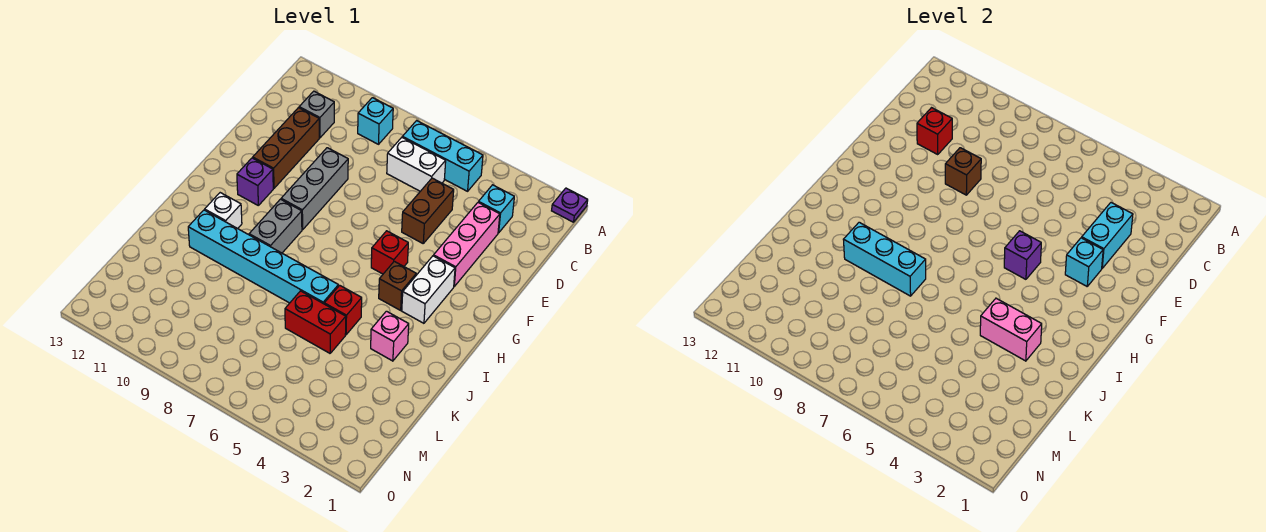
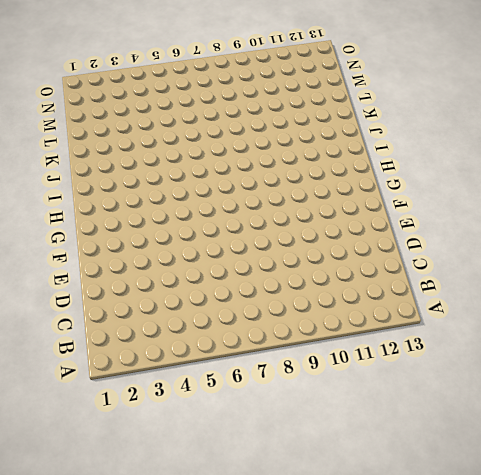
none -> purple 1x1 plate [552,188,588,222]
none -> cyan 1x3 brick [402,121,483,191]
none -> cyan 1x1 brick [358,98,393,144]

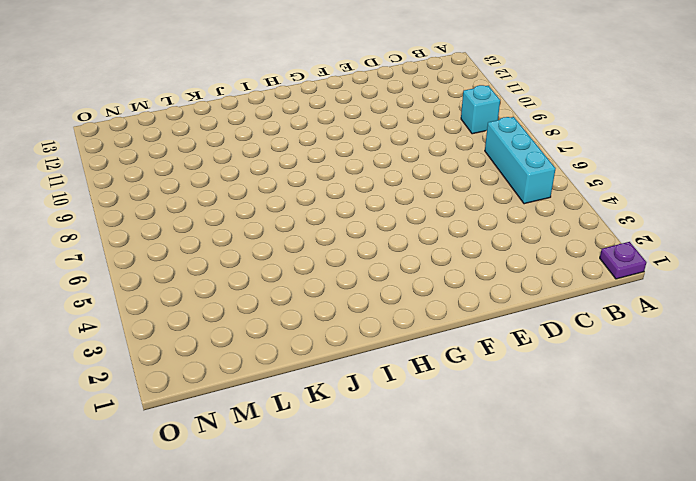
none -> cyan 1x1 brick [478,185,514,233]
none -> white 1x2 brick [387,138,446,191]
none -> grey 1x1 brick [299,91,334,138]

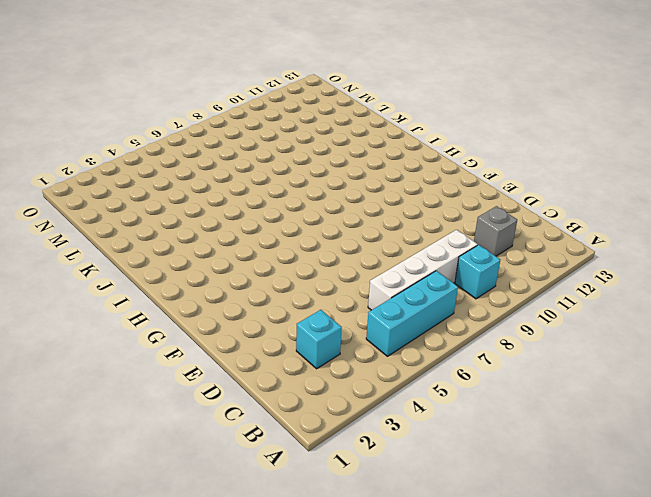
white 1x4 brick [368,230,478,310] -> white 1x2 brick [387,138,446,191]
none -> purple 1x1 plate [552,188,588,222]
none -> pink 1x3 brick [434,203,500,286]
none -> brown 1x2 brick [402,178,454,243]

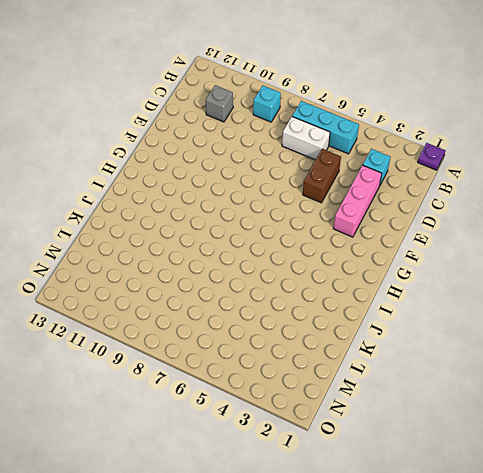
none -> brown 1x3 brick [253,108,319,188]
none -> grey 1x3 brick [281,148,348,230]
none -> white 1x2 brick [402,256,455,323]

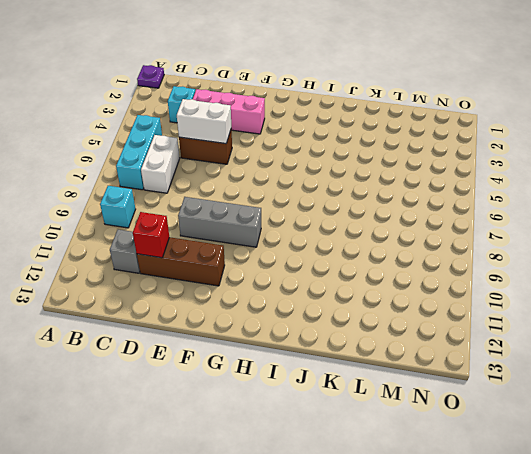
white 1x2 brick [177,99,231,144] -> white 1x2 brick moved to [402,256,455,323]
none -> red 1x1 brick [371,231,408,274]
none -> purple 1x1 brick [237,158,273,205]
none -> brown 1x1 brick [379,261,416,310]

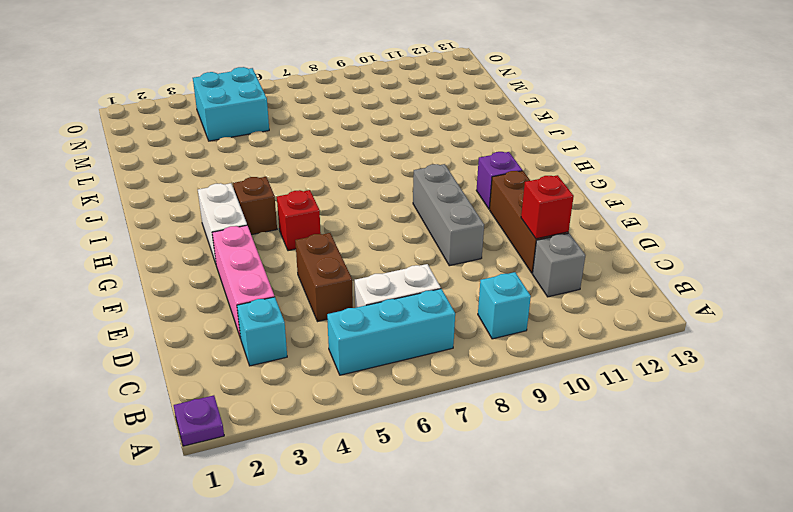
cyan 2x2 brick [193,67,269,141] -> none
none -> grey 1x2 brick [249,199,302,253]
none -> white 1x1 brick [205,193,242,229]
none -> pink 1x1 brick [371,311,409,361]

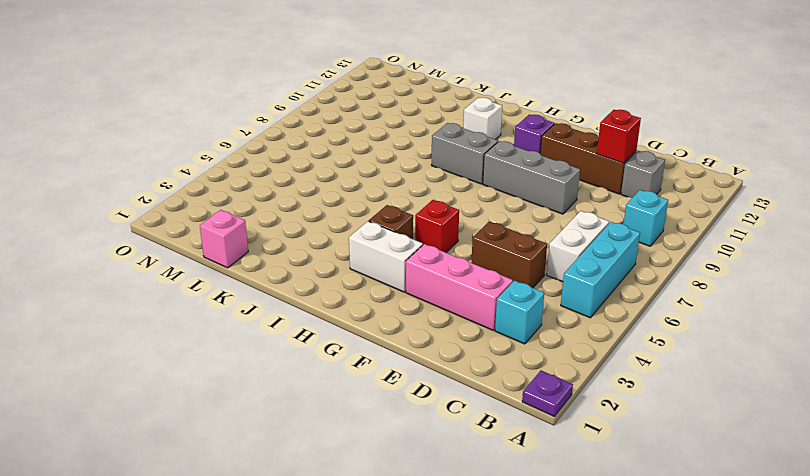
pink 1x1 brick [200,210,248,268] -> pink 1x1 brick moved to [371,311,409,361]
none -> red 1x1 brick [324,285,362,335]
none -> cyan 1x6 brick [188,210,338,304]
none -> red 1x2 brick [285,291,346,353]

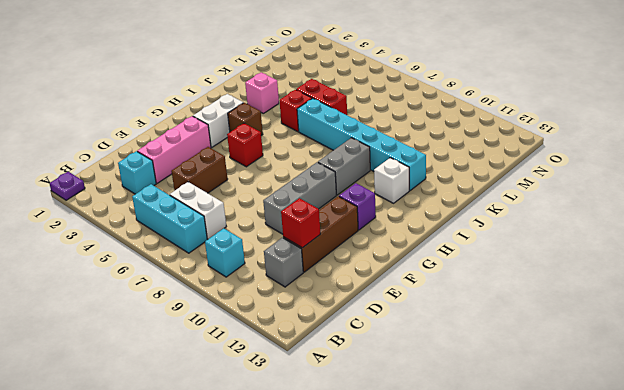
none -> cyan 1x2 brick [1082,203,1133,268]
none -> brown 1x1 brick [945,148,981,195]
none -> cyan 1x1 brick [1065,238,1103,286]

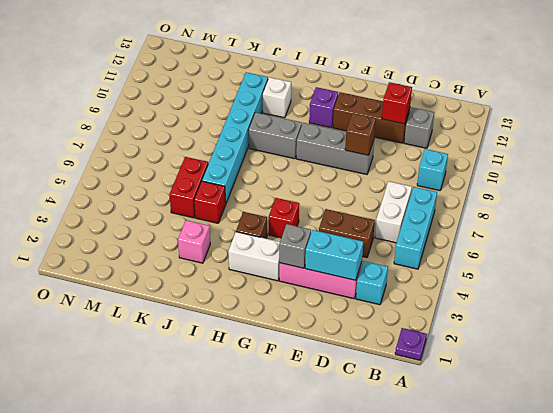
grey 1x1 brick [279,224,311,268] -> cyan 1x1 brick [1065,238,1103,286]
none -> purple 1x1 brick [1004,231,1041,279]
none -> pink 1x2 brick [980,298,1042,361]
none -> cyan 1x3 brick [843,222,926,296]

